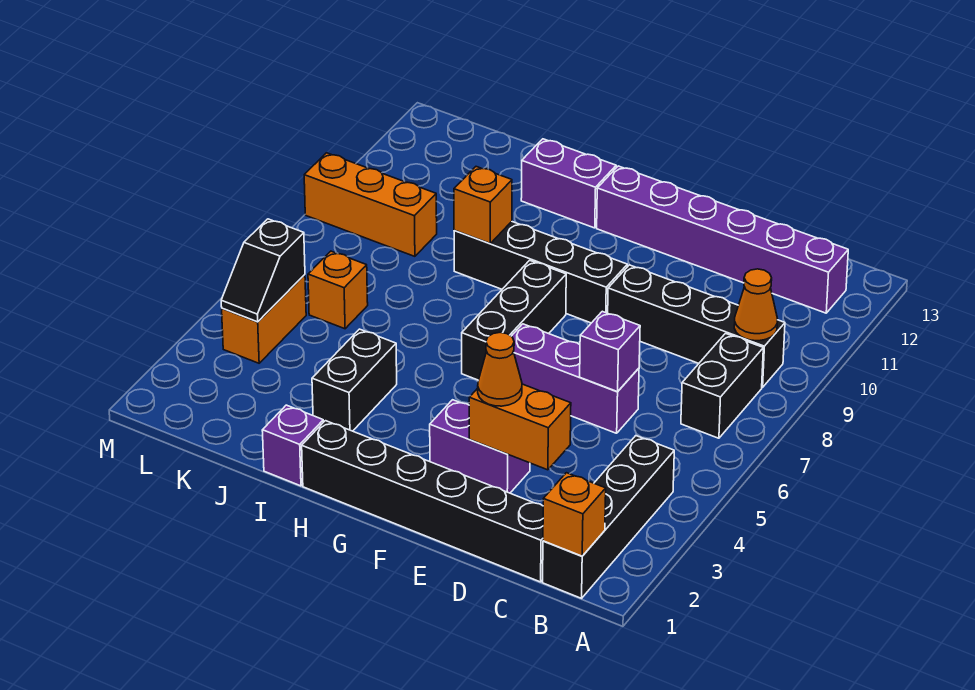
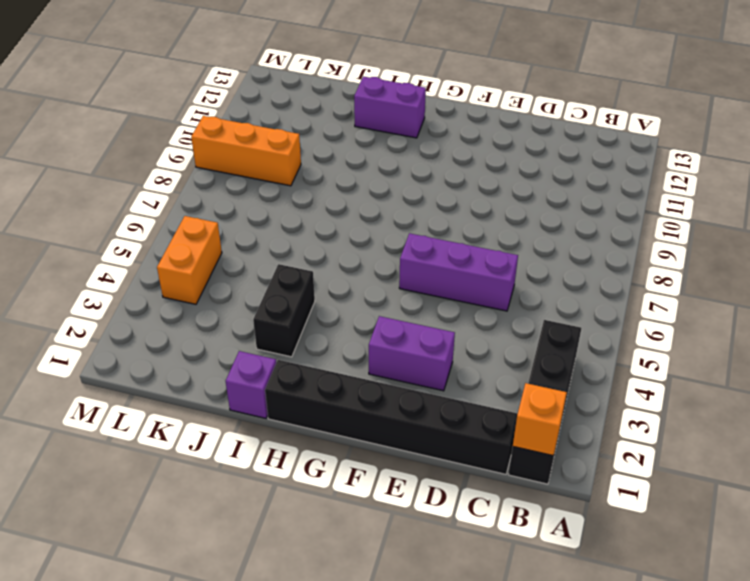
none -> black 1x2 brick [681,334,763,438]
none -> black 1x4 brick [608,265,785,387]
none -> purple 1x6 brick [597,166,848,313]

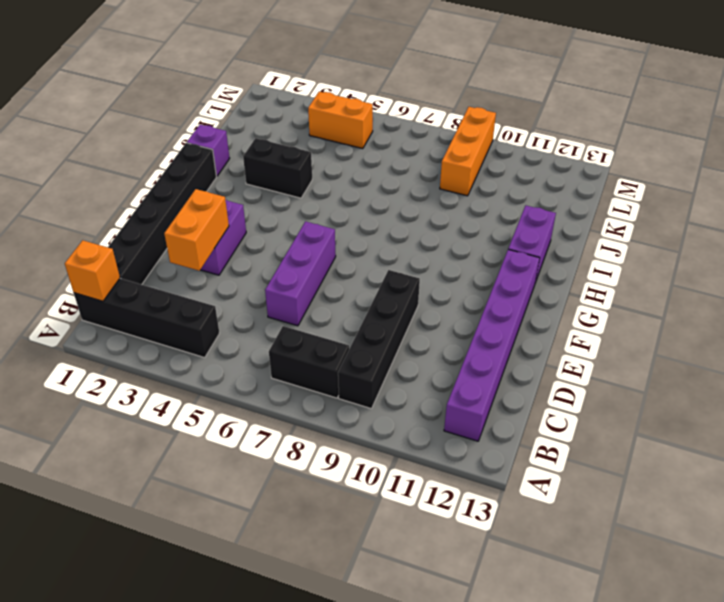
none -> black 1x4 brick [454,222,627,323]
none -> black 1x3 brick [462,260,566,380]
none -> orange 1x1 brick [308,251,368,329]

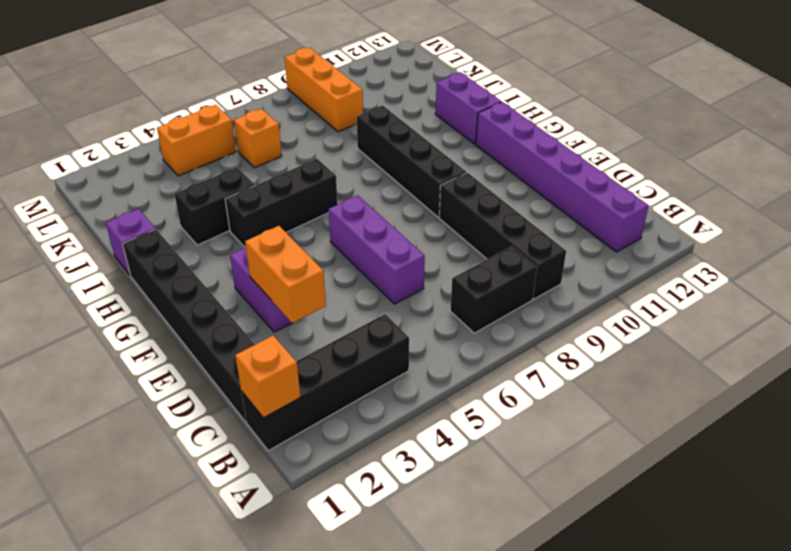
black 1x3 brick [225,159,338,247] -> black 1x3 brick moved to [462,260,566,380]
none -> orange 1x1 cone [734,269,778,341]
none -> purple 1x1 brick [580,311,640,392]
none -> orange 1x1 brick [454,167,512,243]

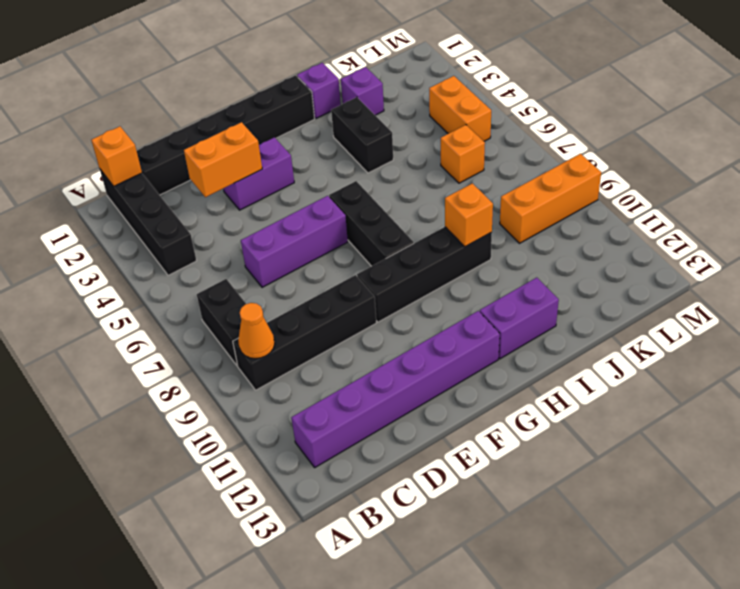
purple 1x1 brick [341,67,384,115] -> purple 1x1 brick moved to [580,311,640,392]
none -> black 1x2 slope [221,219,305,322]
none -> orange 1x1 cone [478,332,522,406]

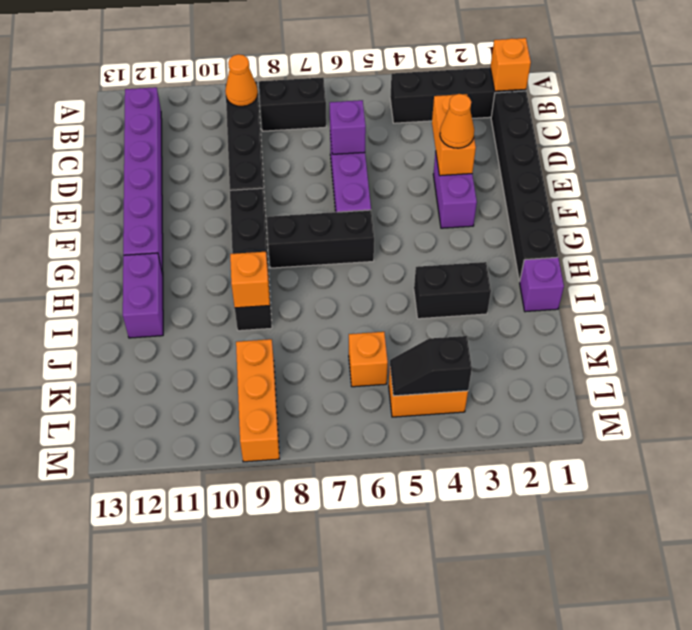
black 1x2 slope [390,336,472,396] -> black 1x2 slope turned to [221,219,305,322]

